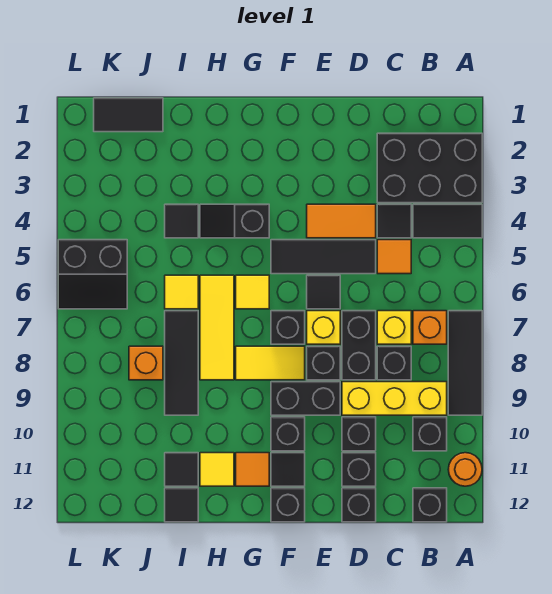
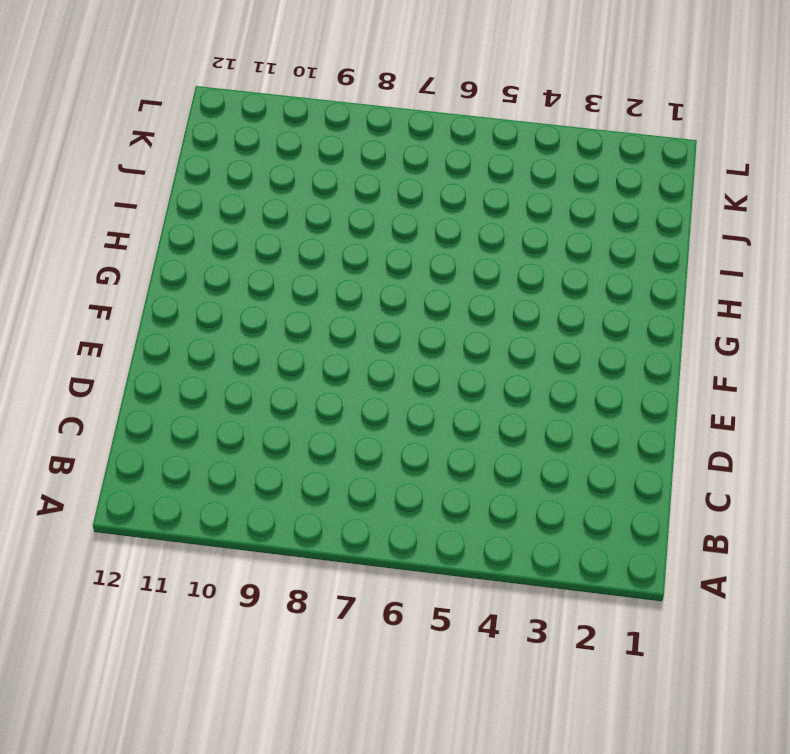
none -> black 2x3 brick [377,133,482,203]
none -> black 1x2 tile [413,204,482,238]
none -> black 1x3 tile [448,311,482,415]
none -> orange 1x1 round brick [448,453,482,486]

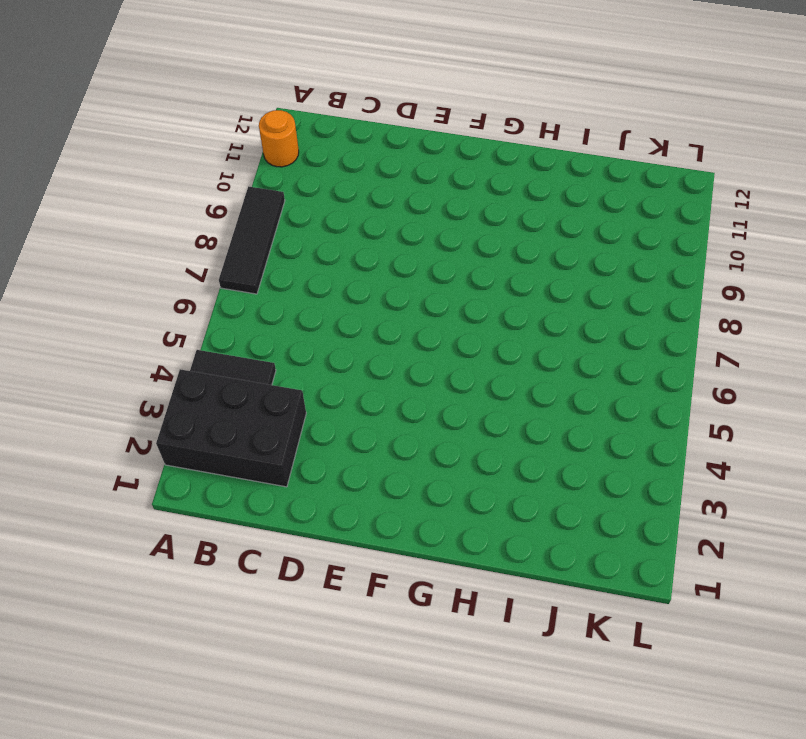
none -> orange 1x1 brick [413,311,447,344]
none -> yellow 1x3 brick [342,382,447,415]
none -> black 1x1 brick [413,417,447,451]
none -> black 1x1 brick [413,488,447,522]

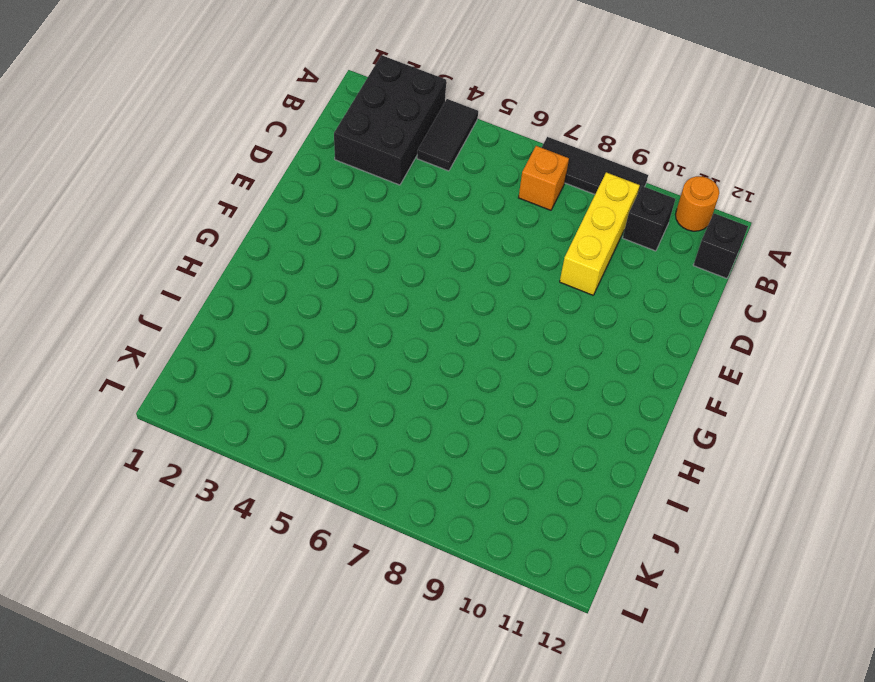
none -> black 1x1 tile [377,204,411,238]
none -> orange 1x1 tile [377,240,411,274]
none -> yellow 1x1 brick [377,311,411,344]
none -> black 1x1 brick [377,346,411,380]

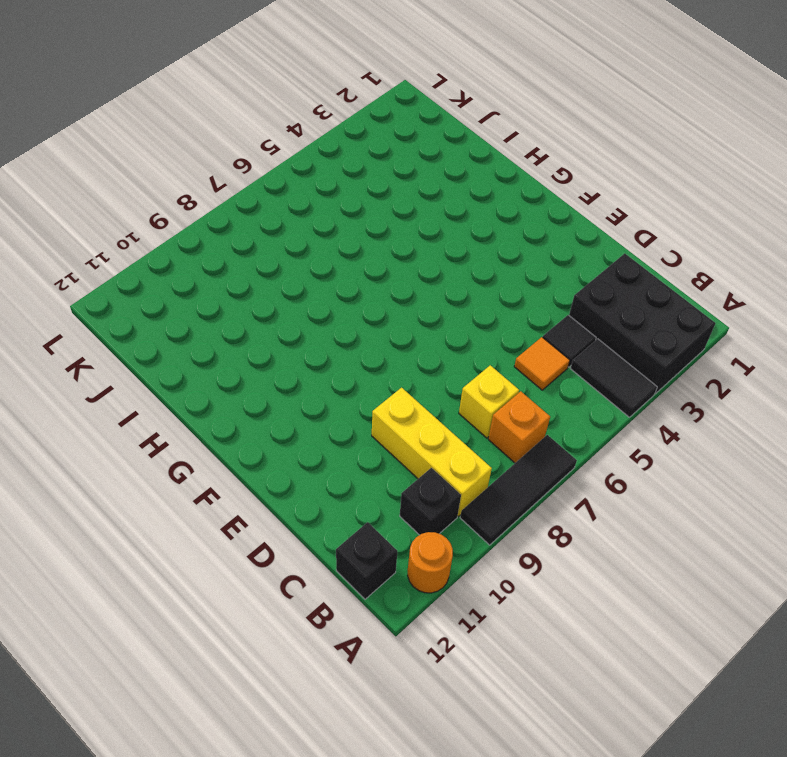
none -> black 1x1 brick [377,346,411,380]
none -> orange 1x2 tile [307,204,376,238]
none -> black 1x3 tile [271,240,376,274]
none -> black 1x2 brick [342,311,376,380]

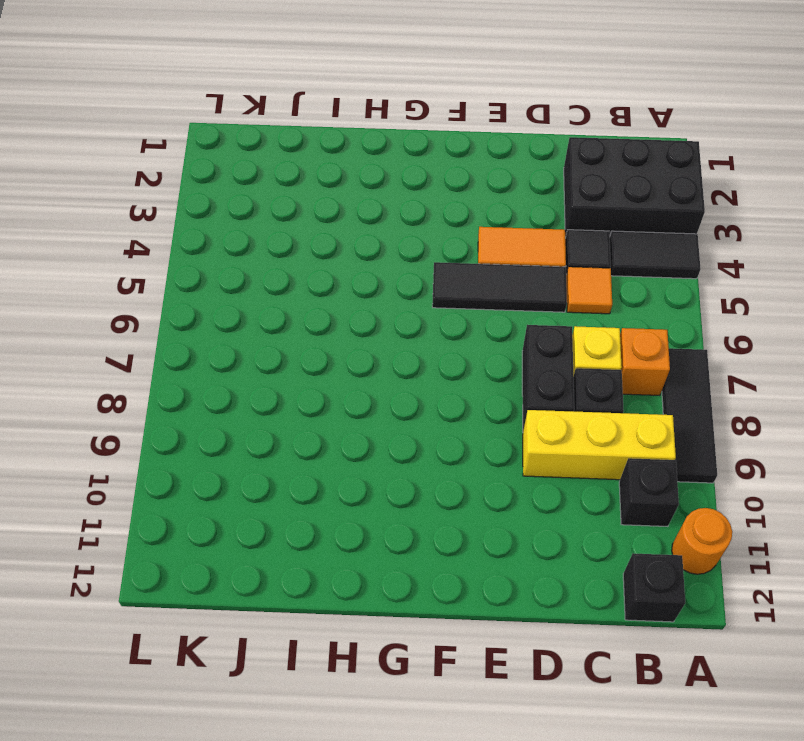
none -> black 1x1 brick [342,417,376,451]
none -> black 1x1 brick [342,453,376,486]
none -> black 1x1 brick [342,488,376,522]
none -> black 1x1 tile [307,275,340,309]

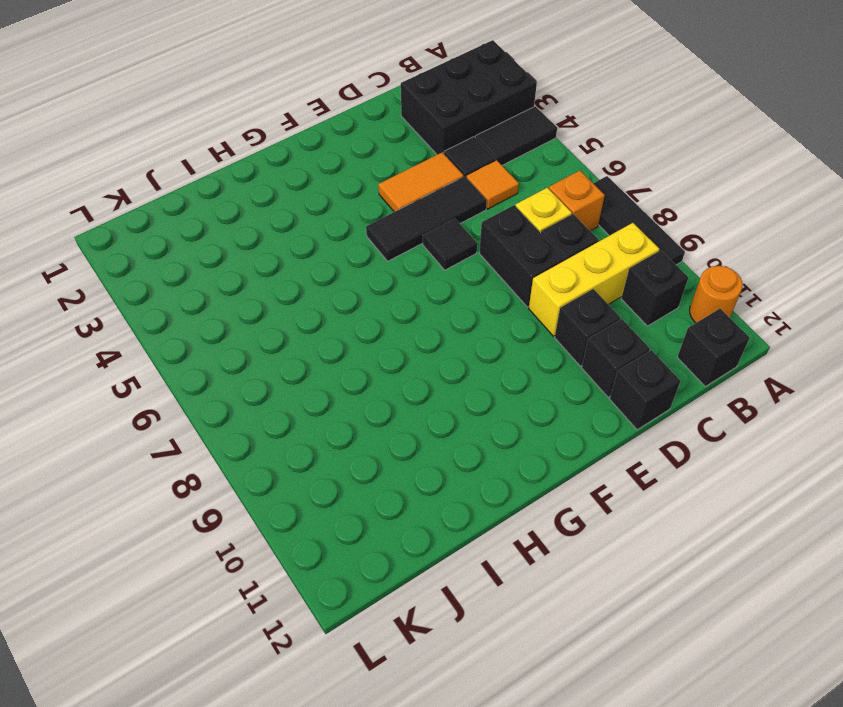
none -> yellow 1x1 brick [307,311,340,344]
none -> black 1x1 brick [307,346,340,380]
none -> black 1x2 brick [271,382,340,415]
none -> black 1x1 brick [271,311,305,344]

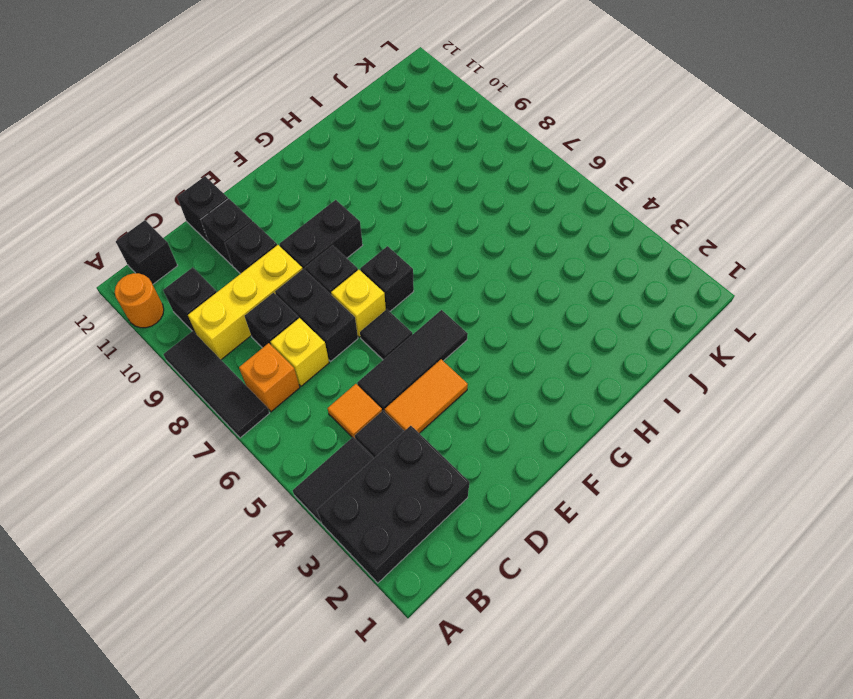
none -> yellow 1x2 tile [236,346,305,380]
none -> black 1x1 brick [271,417,305,451]
none -> black 1x1 tile [271,453,305,486]
none -> black 1x1 brick [271,488,305,522]

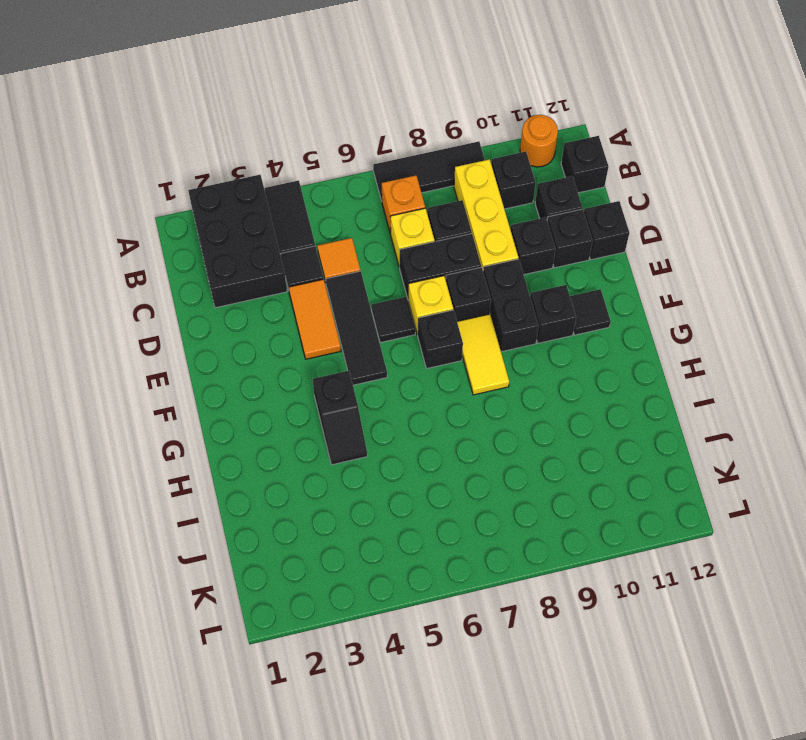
black 1x1 brick [535,176,582,219] -> black 1x1 brick moved to [271,488,305,522]
none -> yellow 1x1 tile [236,275,269,309]
none -> orange 1x1 tile [236,453,269,486]
none -> yellow 1x3 tile [200,275,234,380]
none -> yellow 1x1 tile [200,453,234,486]

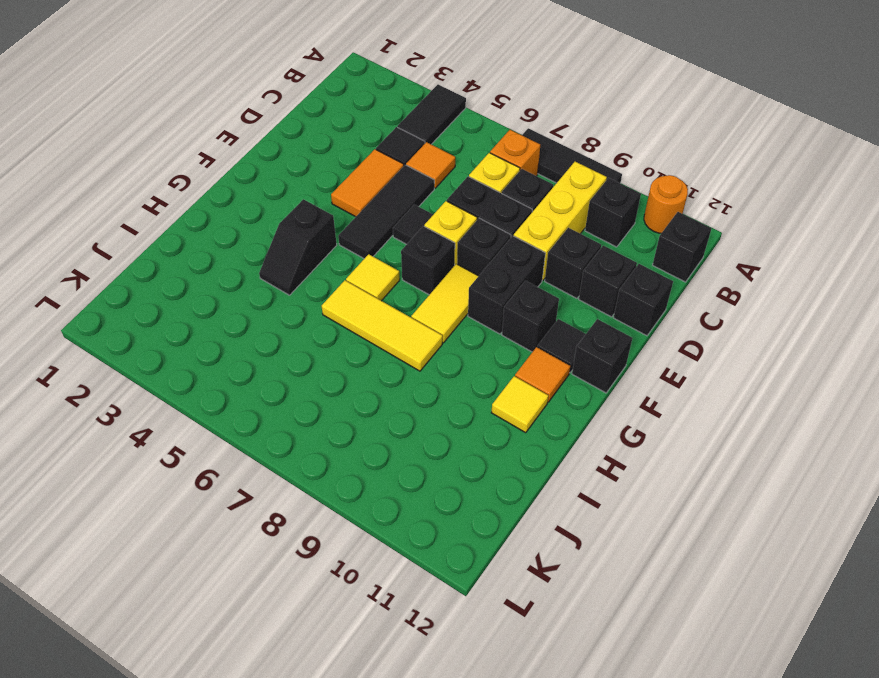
none -> black 2x3 brick [377,133,482,203]
none -> black 1x1 tile [165,204,198,238]
none -> yellow 1x1 tile [165,275,198,309]
none -> black 1x3 tile [165,311,198,415]

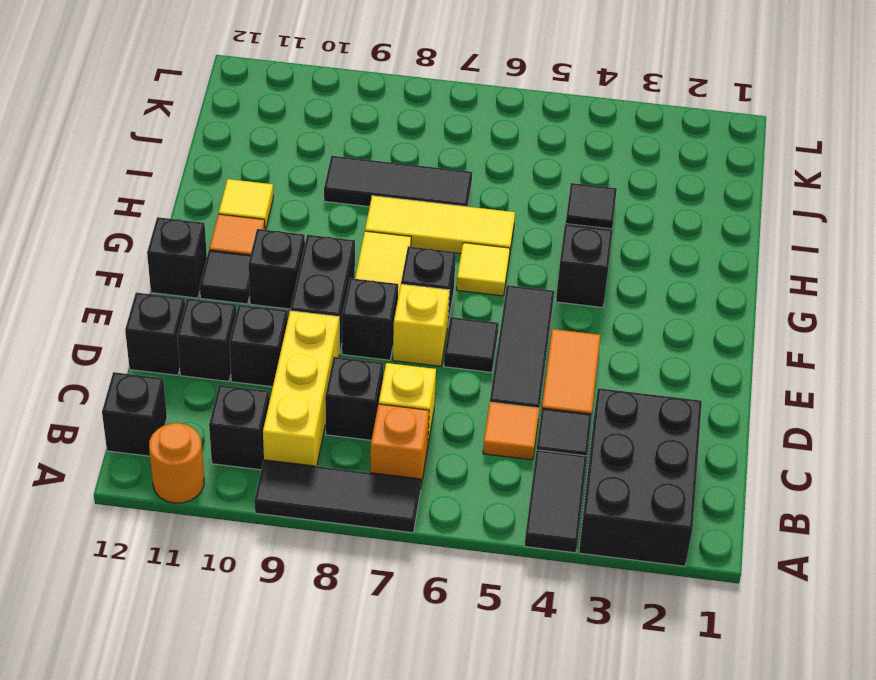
none -> black 1x2 brick [342,311,376,380]
none -> yellow 1x1 tile [165,275,198,309]
none -> black 1x1 tile [165,453,198,486]
none -> black 1x1 tile [165,488,198,522]

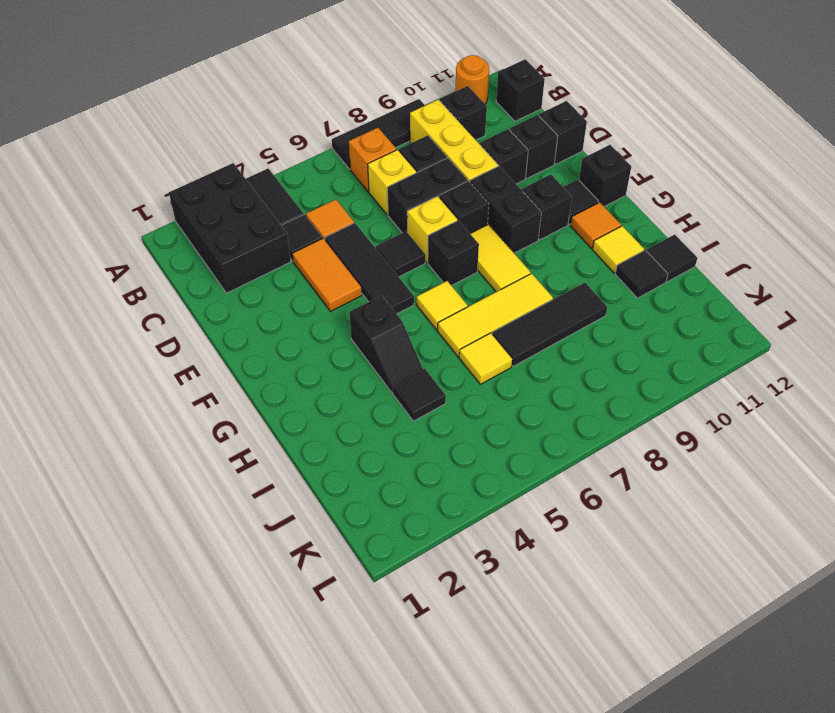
none -> black 1x2 tile [94,98,163,132]
none -> orange 1x1 brick [129,346,163,380]
none -> black 2x2 slope [58,240,127,309]

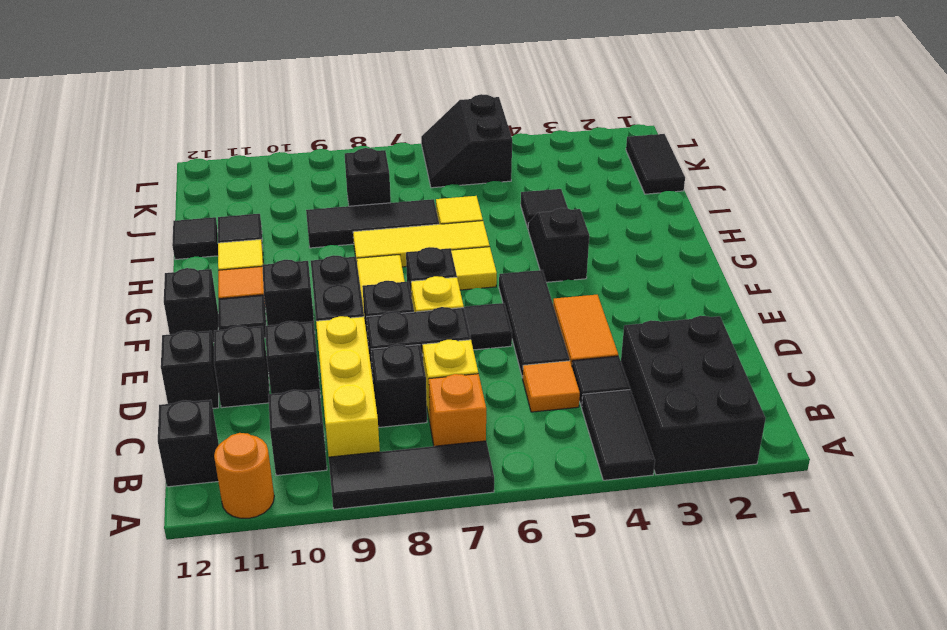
black 1x1 brick [345,148,391,206] -> orange 1x1 brick [129,346,163,380]

